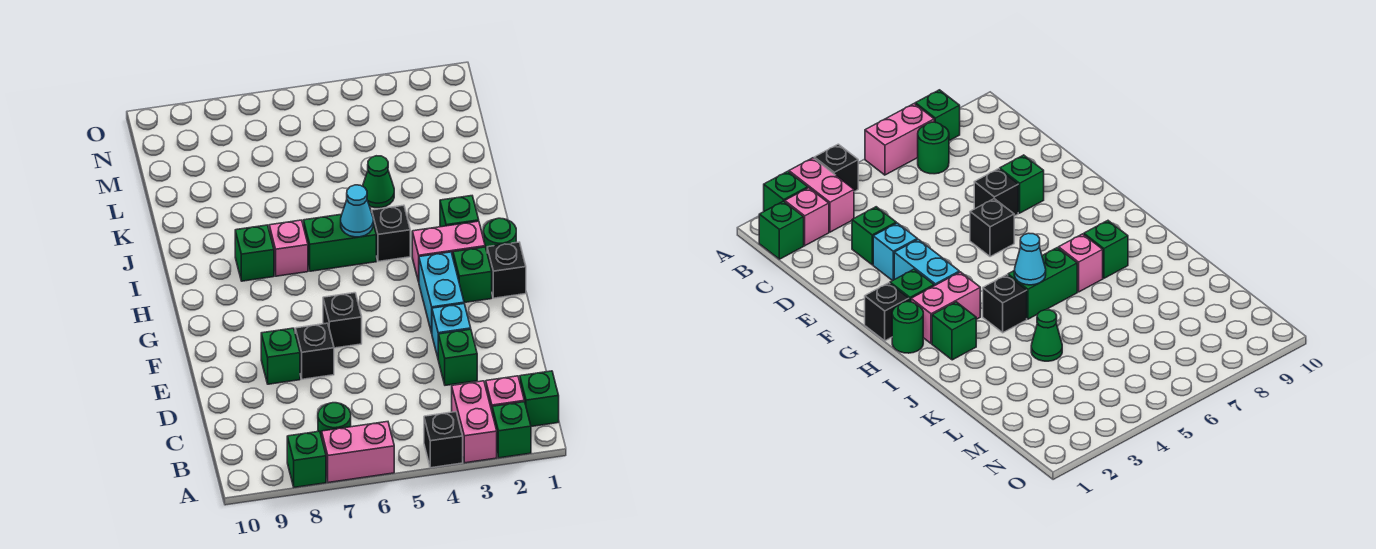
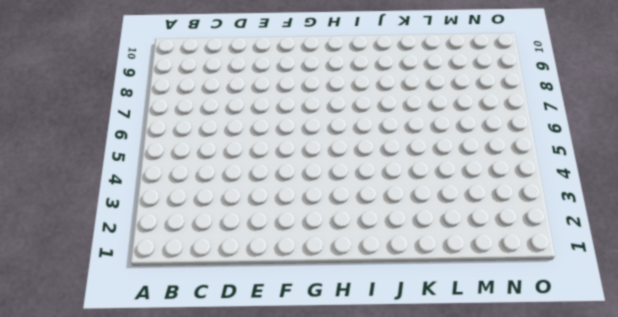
none -> green 1x1 brick [492,402,531,458]
none -> pink 1x2 brick [452,381,497,463]
none -> black 1x1 brick [424,412,463,468]

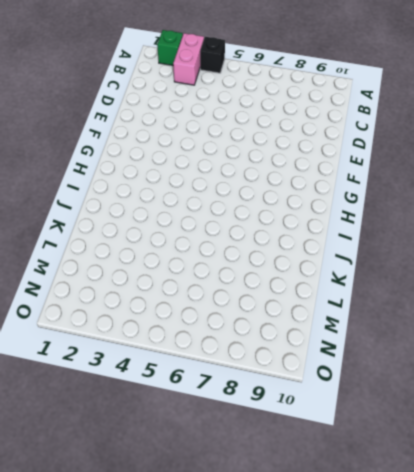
none -> pink 1x2 brick [322,422,394,483]
none -> green 1x1 brick [287,431,326,487]
none -> green 1x1 brick [520,371,559,426]

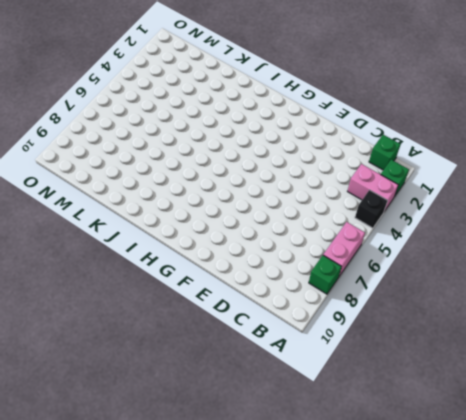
none -> pink 1x1 brick [486,376,524,410]
none -> green 1x1 round brick [318,403,351,437]
none -> green 1x1 brick [438,329,477,385]

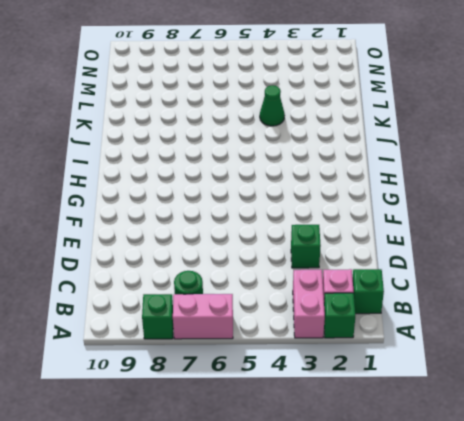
none -> black 1x1 brick [424,412,463,468]
none -> cyan 1x1 brick [432,304,471,357]
none -> black 1x1 brick [295,323,334,379]

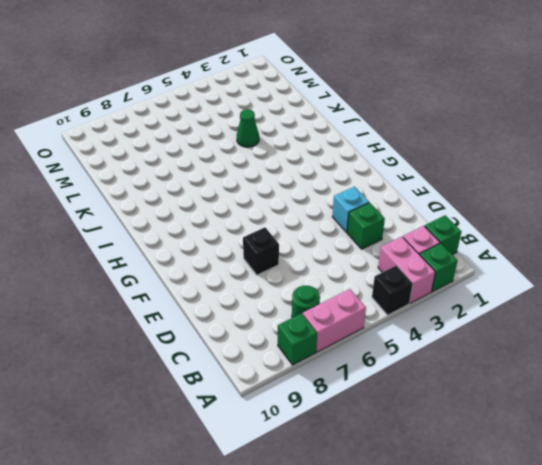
none -> green 1x1 brick [261,328,300,384]
none -> cyan 1x2 brick [419,252,464,333]
none -> black 1x1 brick [323,293,362,348]

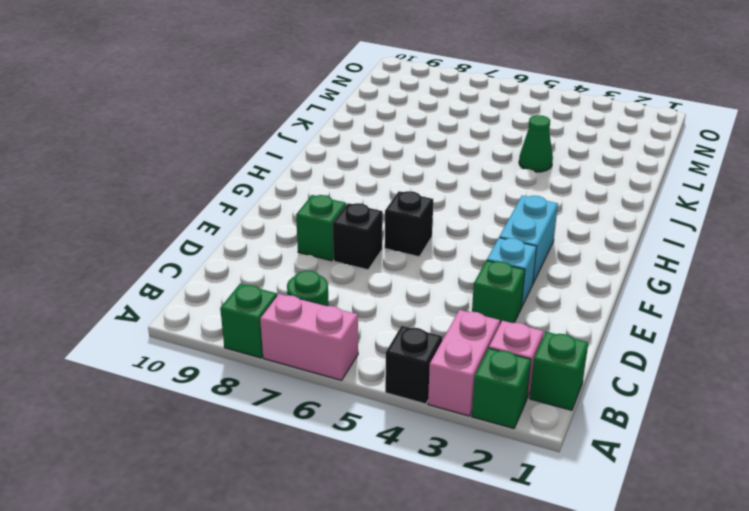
none -> black 1x1 brick [487,242,526,298]
none -> green 1x1 brick [453,247,492,303]
none -> green 1x1 round brick [483,218,516,251]

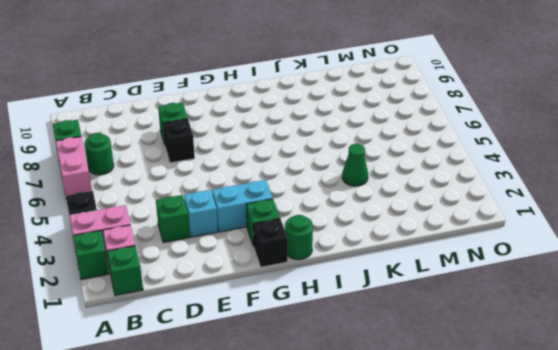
none -> black 1x1 brick [323,293,362,348]
none -> pink 1x2 brick [412,221,485,282]
none -> green 1x1 brick [440,196,479,227]

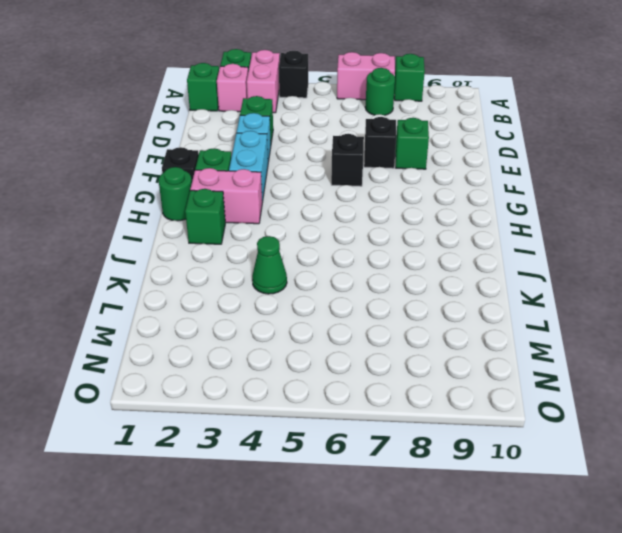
none -> black 1x1 brick [372,205,410,262]
none -> green 1x2 brick [303,214,376,271]
none -> pink 1x1 brick [269,220,308,276]

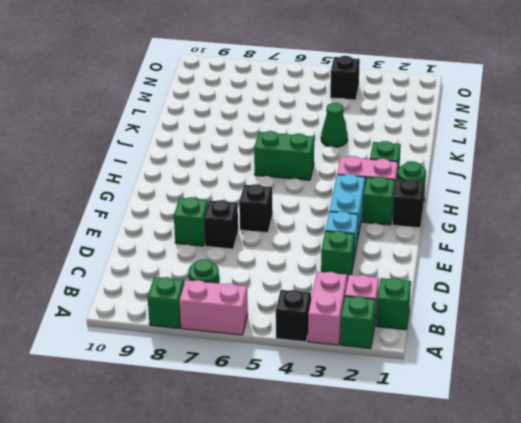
black 1x1 brick [330,56,360,100] -> black 1x1 brick moved to [372,205,410,262]
none -> pink 1x1 brick [269,220,308,276]
none -> green 1x1 brick [235,225,274,281]
none -> cyan 1x1 cone [341,185,373,237]

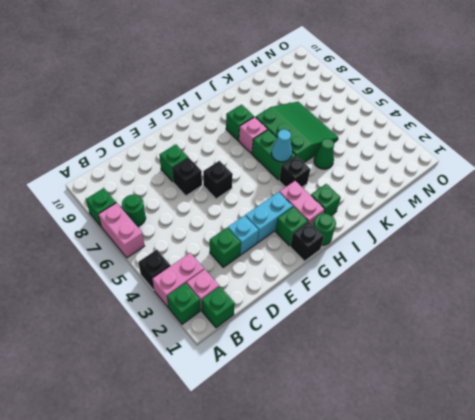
green 3x3 slope [256,102,338,163] -> none

